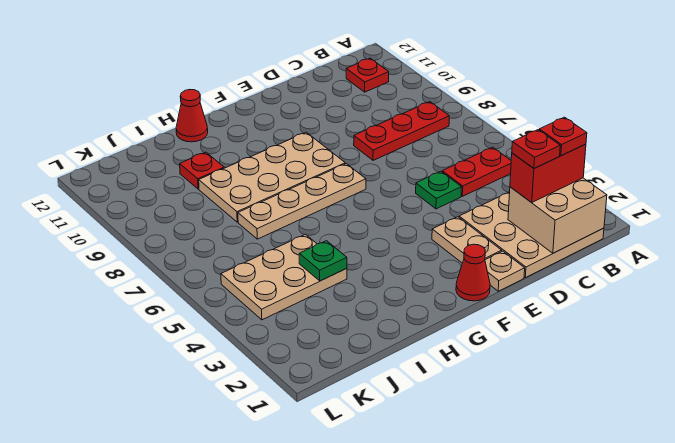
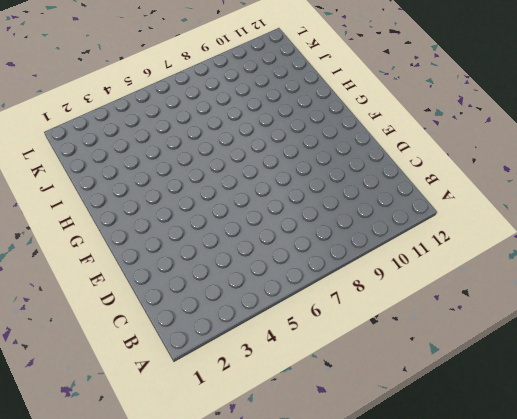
none -> tan 3x3 plate [459,192,604,278]
none -> red 1x2 plate [442,147,511,196]
none -> red 1x3 plate [354,102,449,160]

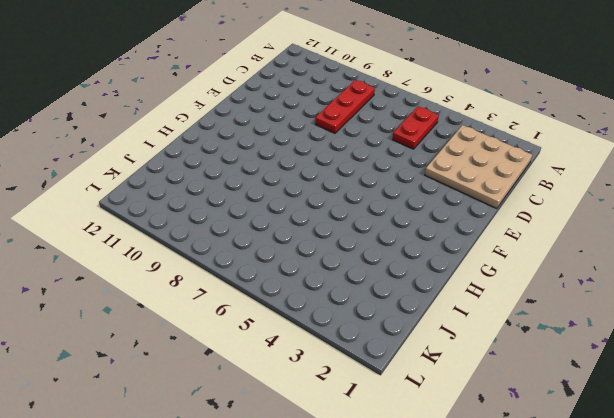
none -> red 1x1 plate [346,58,389,92]
none -> green 1x1 plate [416,171,461,209]
none -> tan 1x1 plate [485,251,525,291]

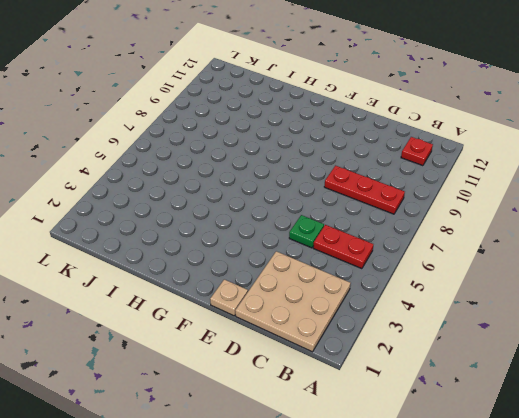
none -> tan 1x2 plate [432,217,502,263]
none -> red 1x1 cone [456,244,490,301]
none -> tan 1x4 plate [238,164,366,239]

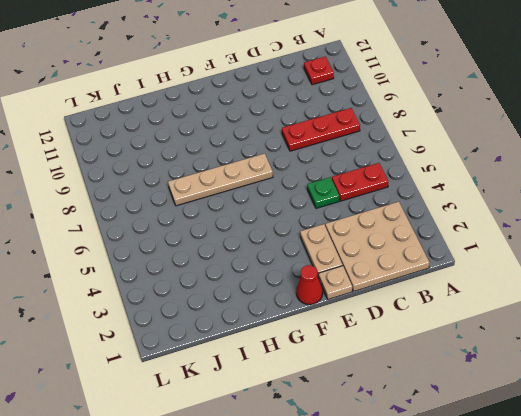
none -> tan 2x4 plate [199,132,345,222]
none -> red 1x1 cone [176,89,208,142]
none -> tan 2x3 plate [221,234,347,320]

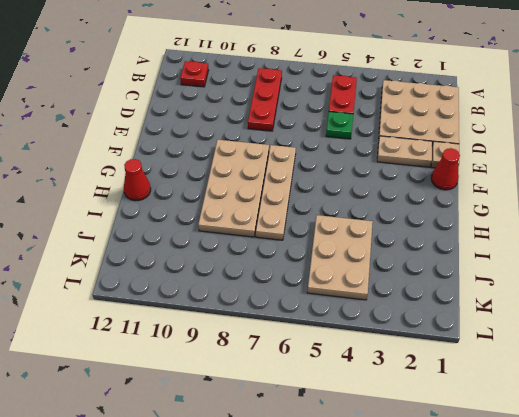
none -> red 1x1 plate [180,152,224,189]
none -> tan 2x2 brick [508,178,607,253]
none -> green 1x1 plate [299,241,347,281]

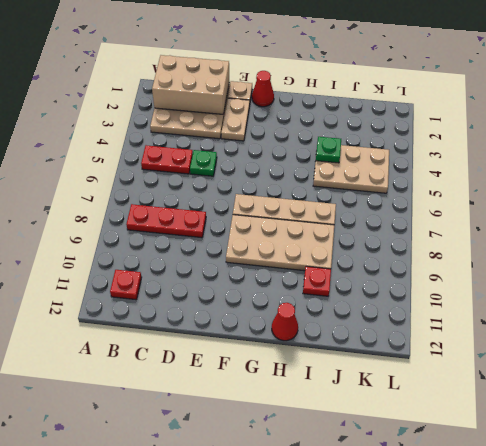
tan 2x3 brick [152,55,229,114] -> tan 2x2 brick [508,178,607,253]
none -> red 1x2 brick [510,144,586,202]
none -> red 1x1 plate [539,117,587,156]
none -> red 1x1 plate [512,130,560,169]

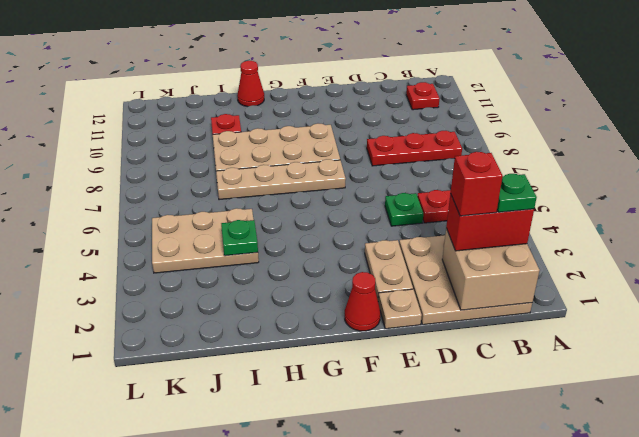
green 1x1 plate [497,174,537,212] -> red 1x1 plate [539,117,587,156]
red 1x1 brick [451,152,503,216] -> red 1x1 plate [512,130,560,169]

